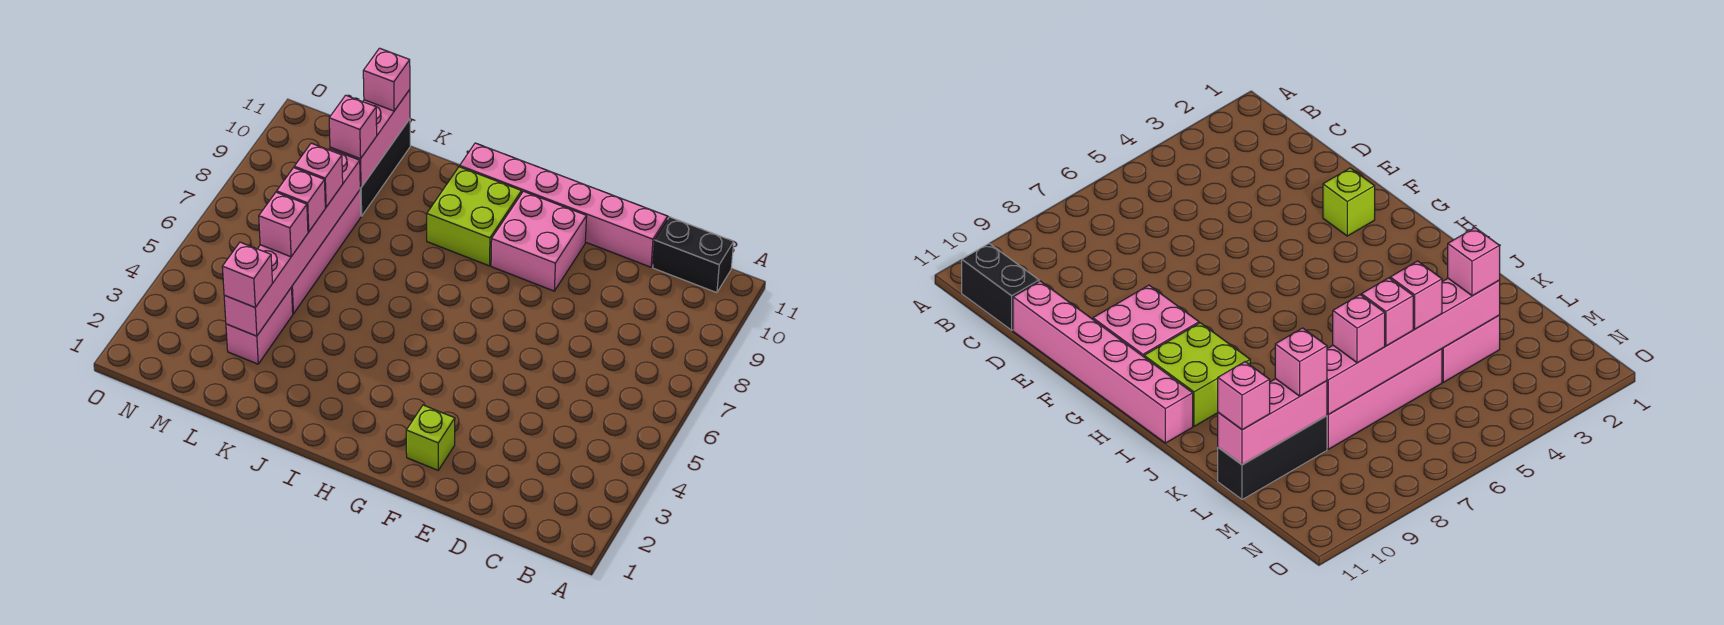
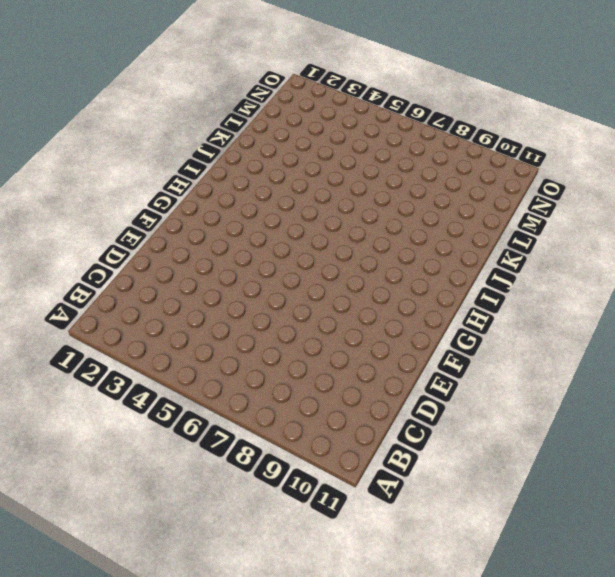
none -> black 1x2 brick [653,217,734,293]
none -> pink 1x6 brick [460,143,668,267]
none -> lime 1x1 brick [406,405,455,470]

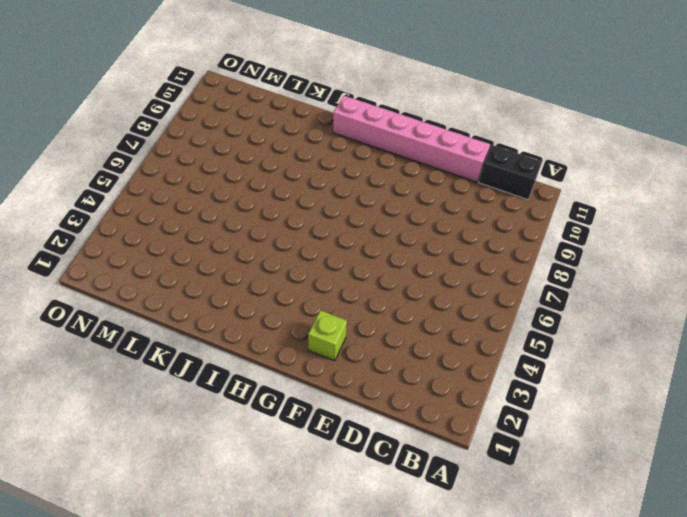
none -> pink 2x2 brick [491,191,587,291]
none -> lime 2x2 brick [427,167,522,266]
none -> pink 1x2 brick [226,288,293,364]

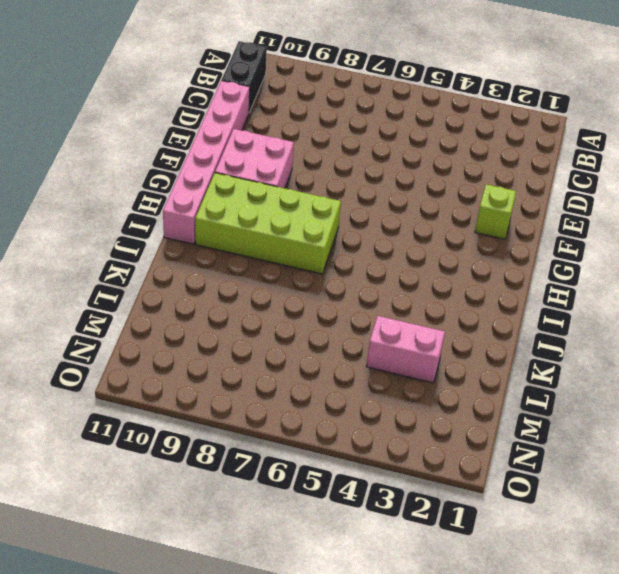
lime 2x4 brick [195,173,341,274] -> lime 2x2 brick [427,167,522,266]
none -> pink 1x4 brick [291,190,361,314]
none -> black 1x3 brick [360,119,410,216]
none -> pink 1x6 brick [224,149,360,336]

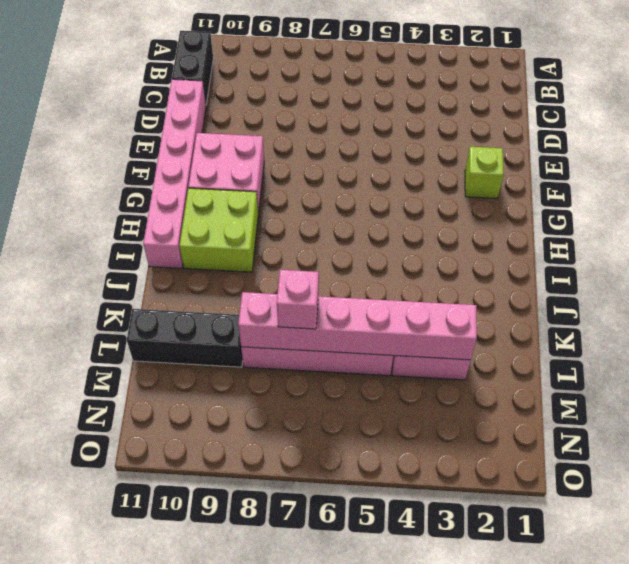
none -> pink 1x3 brick [330,90,410,188]
none -> pink 1x1 brick [222,242,272,307]
none -> pink 1x1 brick [259,192,308,257]

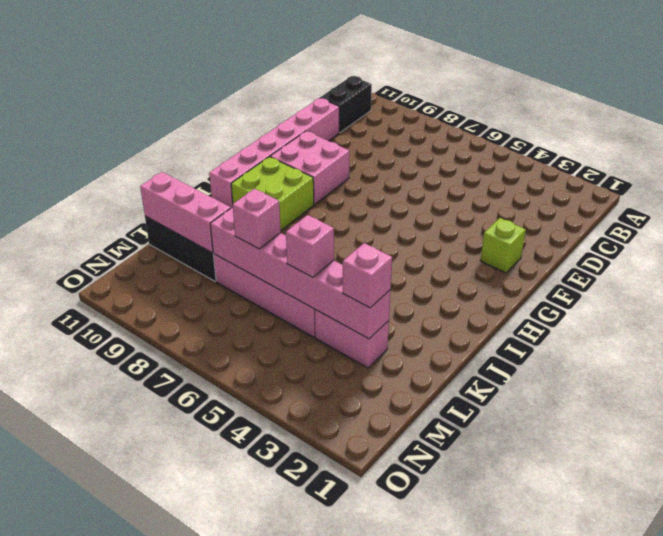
none -> pink 1x1 brick [277,168,325,232]
none -> pink 1x1 brick [329,95,377,159]
none -> pink 1x1 brick [363,48,410,111]

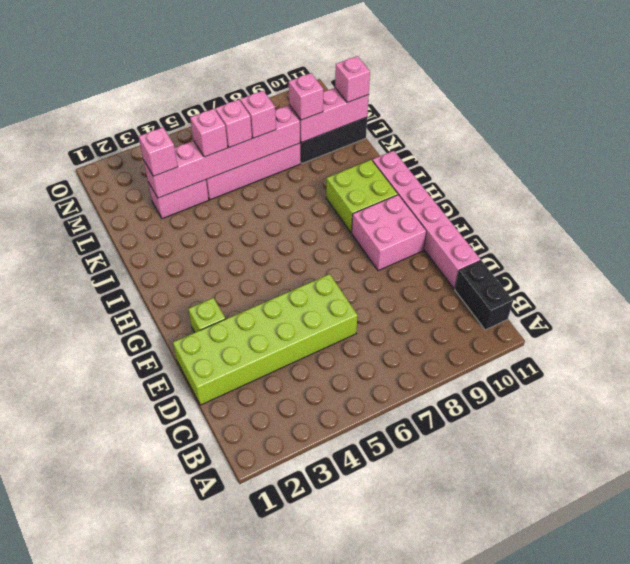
lime 2x6 brick [173,274,358,405] -> none

